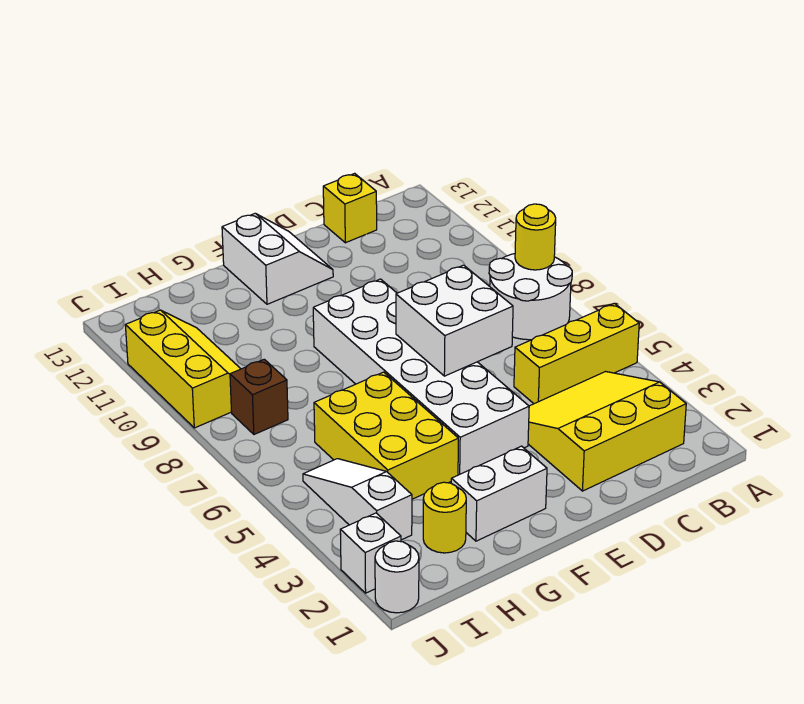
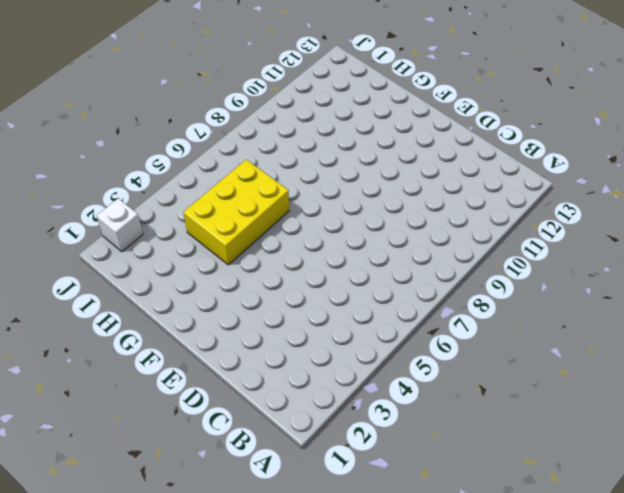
none -> yellow 1x3 brick [514,303,639,404]
none -> white 2x2 round brick [489,254,572,340]
none -> yellow 3x3 slope [528,372,686,491]

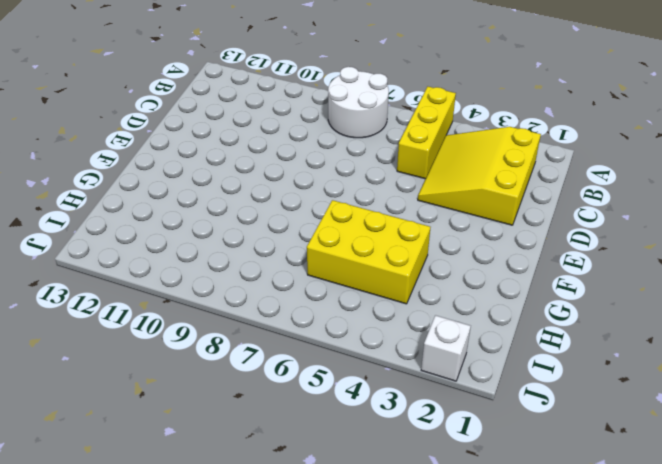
none -> yellow 1x1 brick [323,173,377,243]
none -> white 2x6 brick [313,279,529,475]
none -> white 2x2 slope [222,213,333,304]

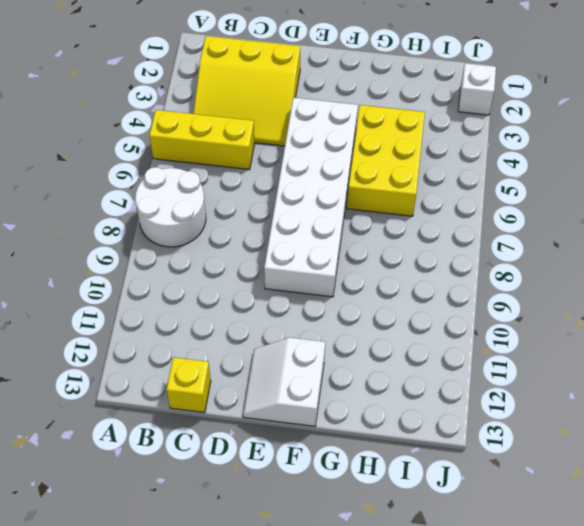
none -> white 1x2 brick [451,446,547,541]
none -> yellow 1x1 round brick [423,482,466,553]
none -> white 1x3 slope [303,459,412,540]

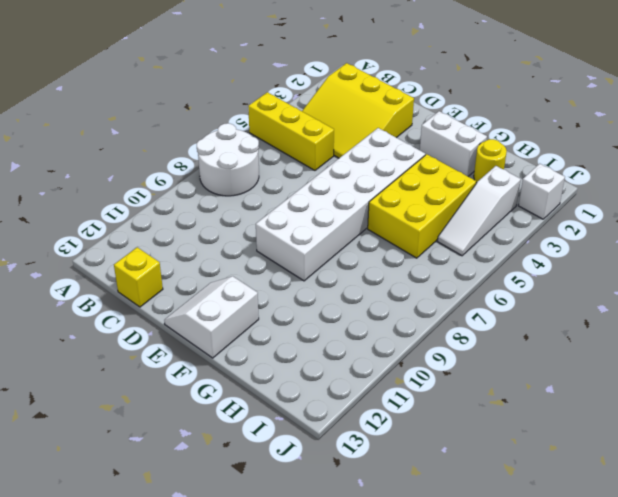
none -> brown 1x1 brick [230,359,288,434]
none -> yellow 2x3 slope [125,310,240,428]
none -> white 1x1 round brick [375,541,419,613]

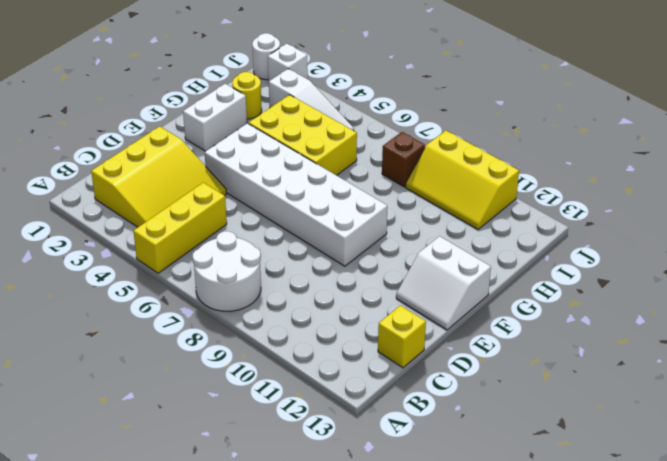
none -> yellow 1x1 round brick [515,204,556,270]
none -> white 2x2 brick [396,265,513,376]

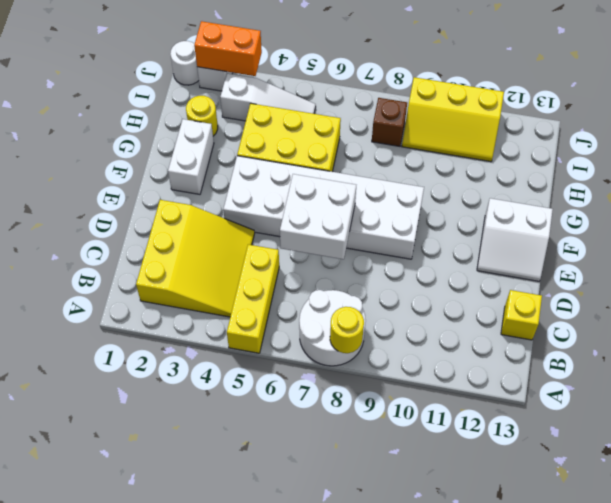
orange 1x2 brick [194,21,262,76] -> none

